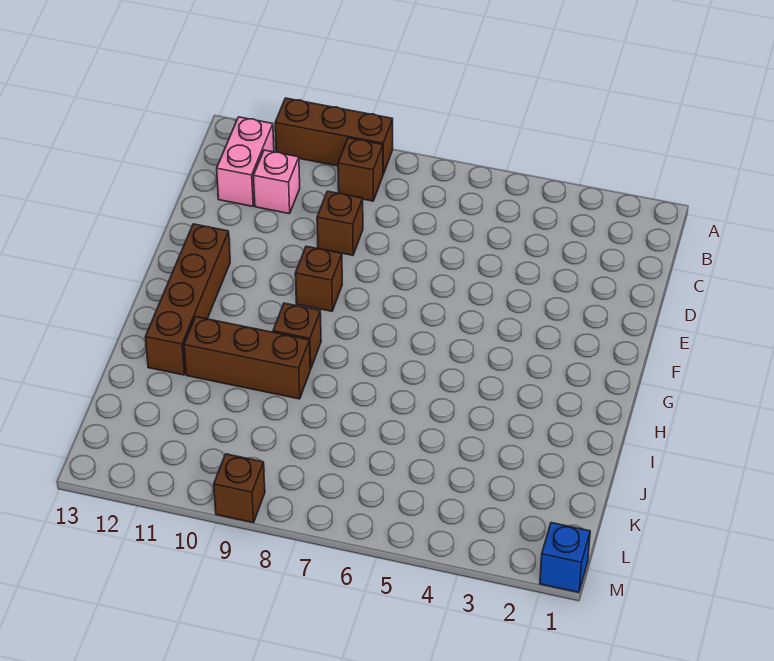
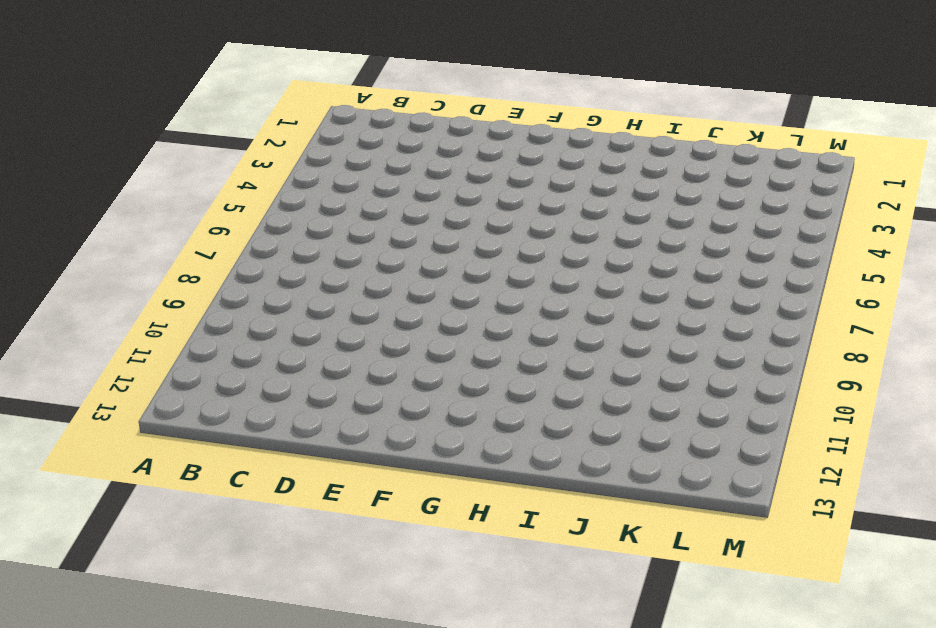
none -> brown 1x3 brick [275,98,393,174]
none -> brown 1x1 brick [338,138,383,201]

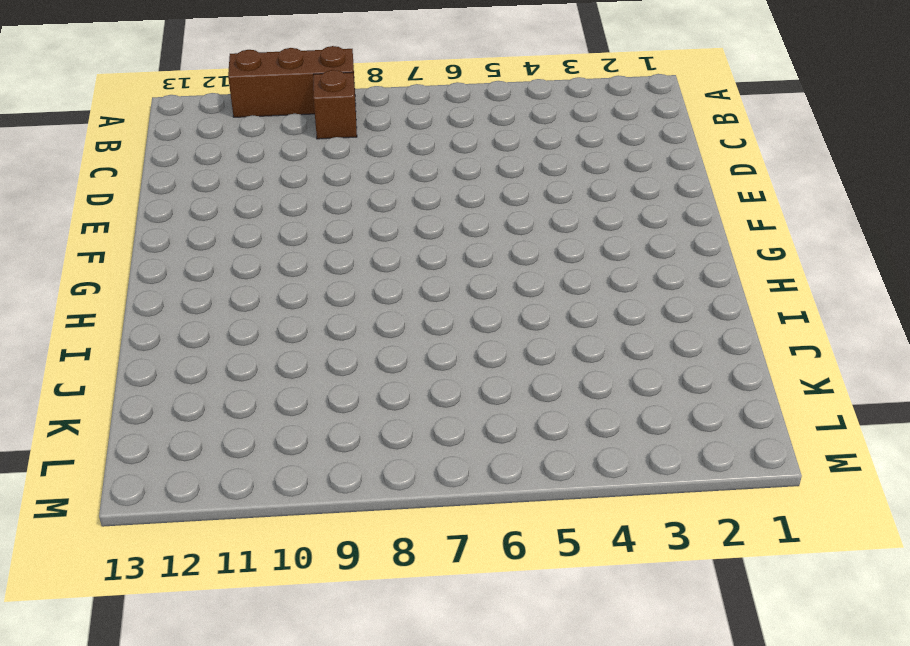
none -> pink 1x2 brick [217,117,274,206]
none -> pink 1x1 brick [253,150,300,214]

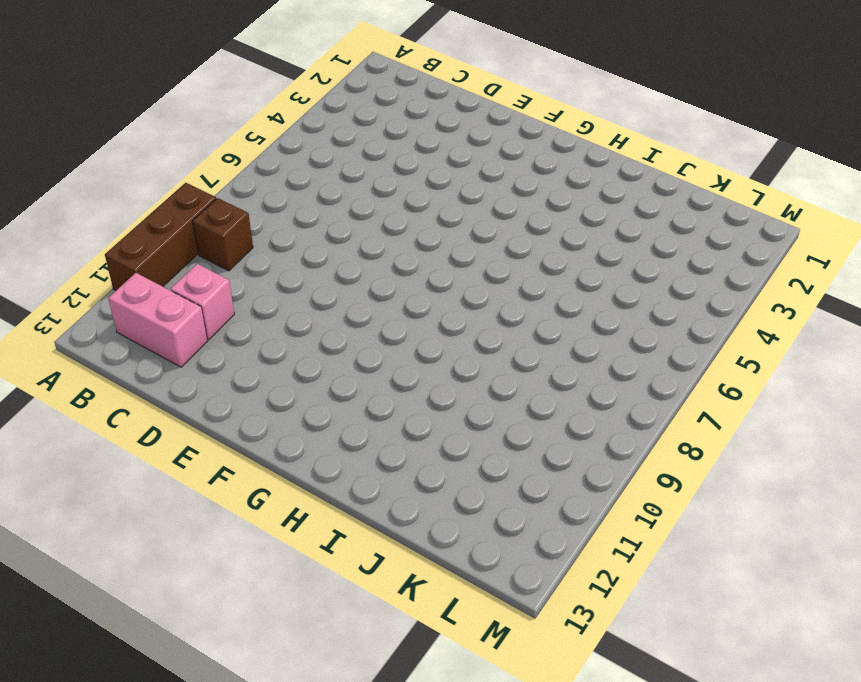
none -> brown 1x1 brick [317,191,363,255]
none -> brown 1x1 brick [295,246,342,311]

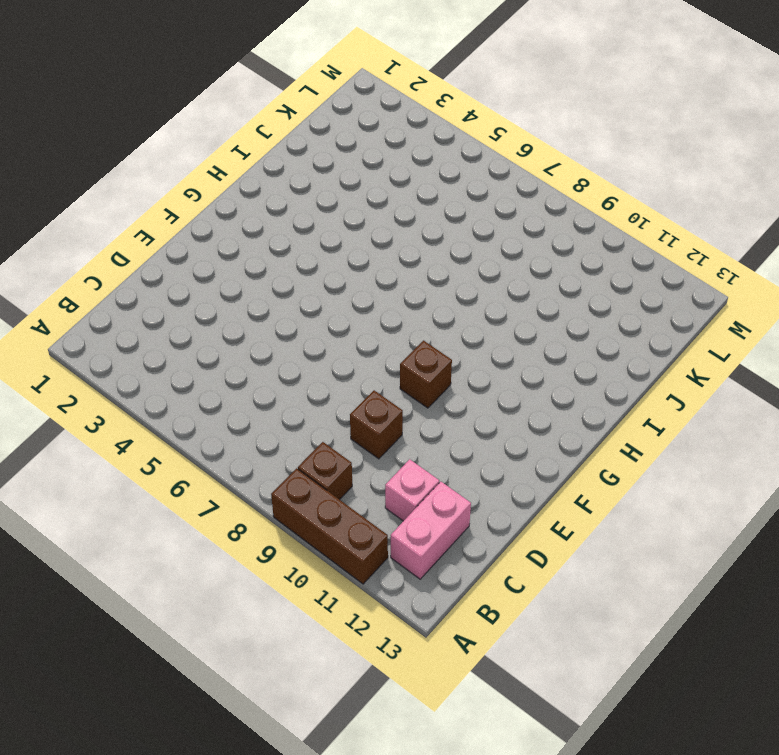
none -> brown 1x4 brick [145,224,230,375]
none -> brown 1x1 brick [273,303,321,369]

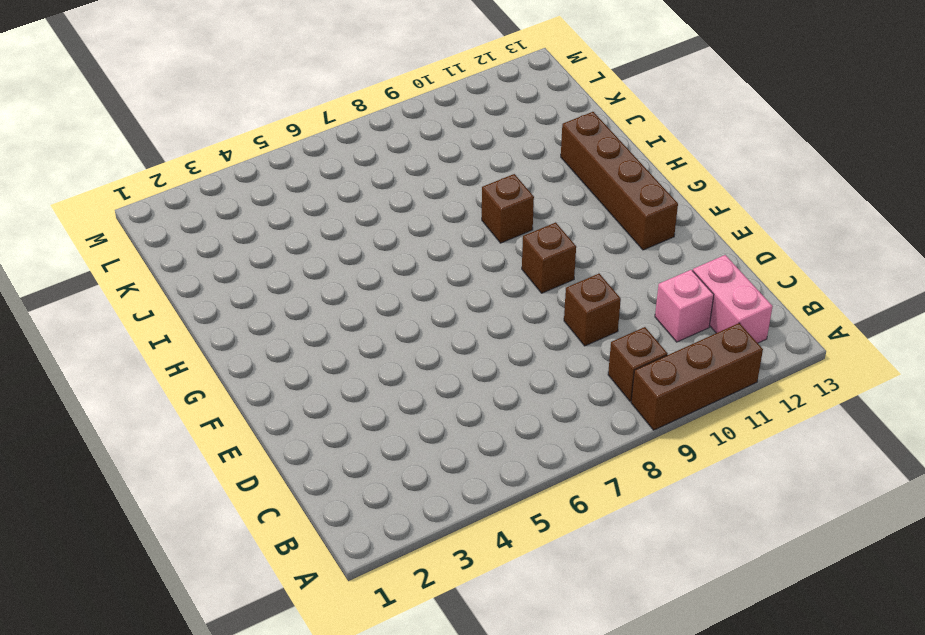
none -> brown 1x3 brick [184,317,310,399]
none -> blue 1x1 brick [540,523,590,592]

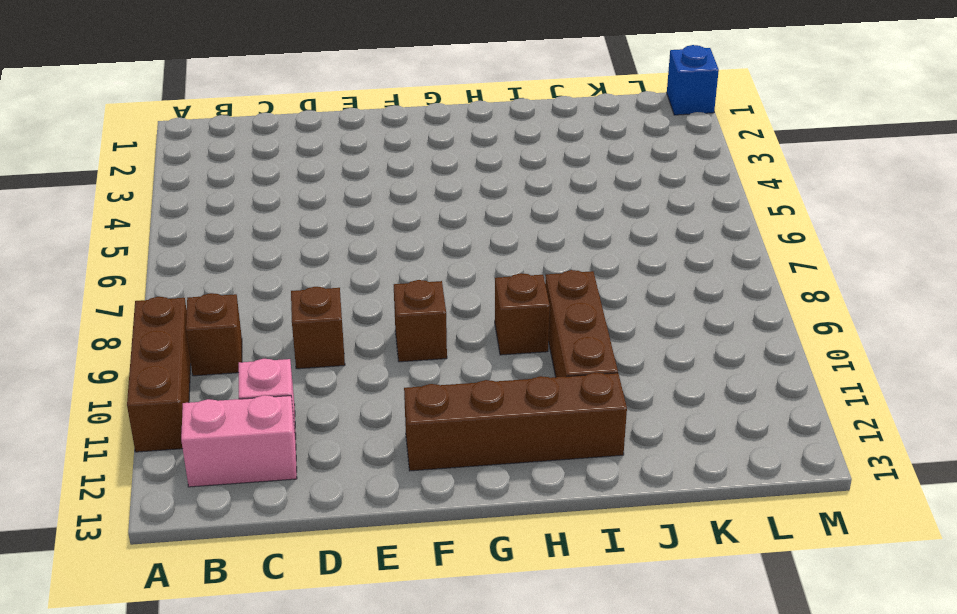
none -> brown 1x1 brick [214,454,265,523]

